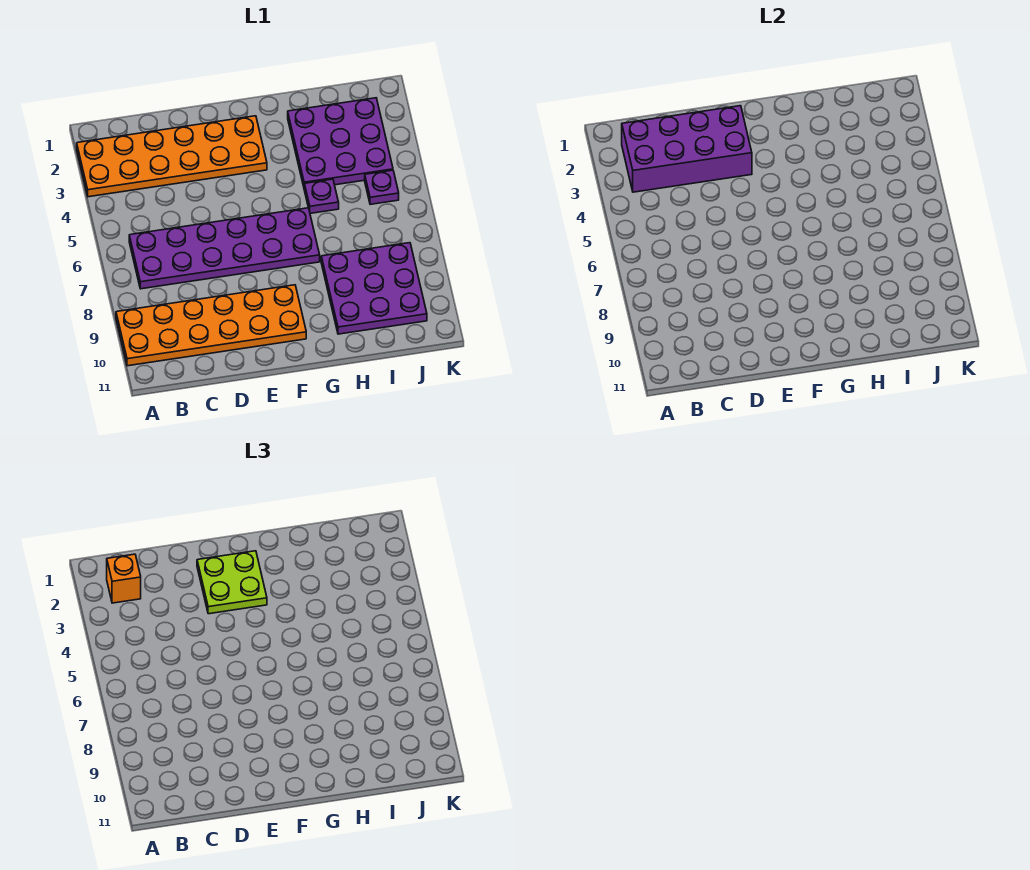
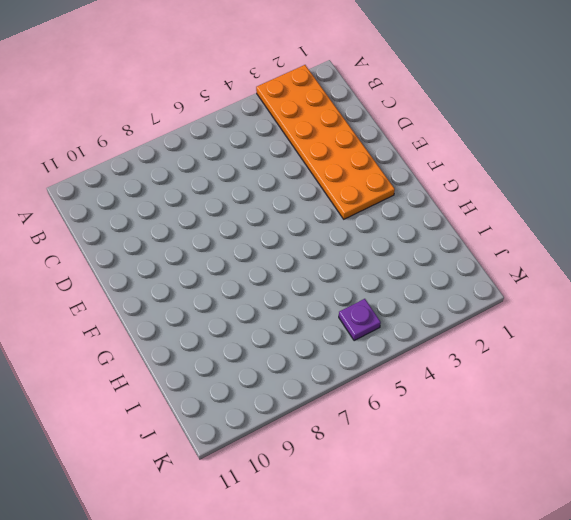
none -> orange 2x6 plate [116,285,306,366]
none -> purple 2x6 plate [129,208,320,289]

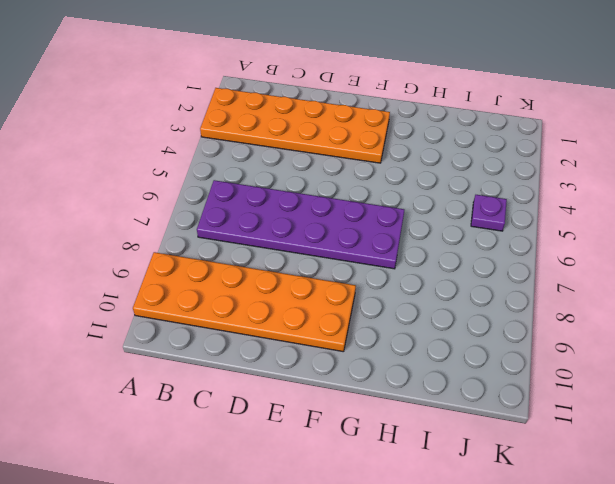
none -> purple 3x3 plate [288,98,393,186]
none -> purple 1x1 plate [304,179,339,213]

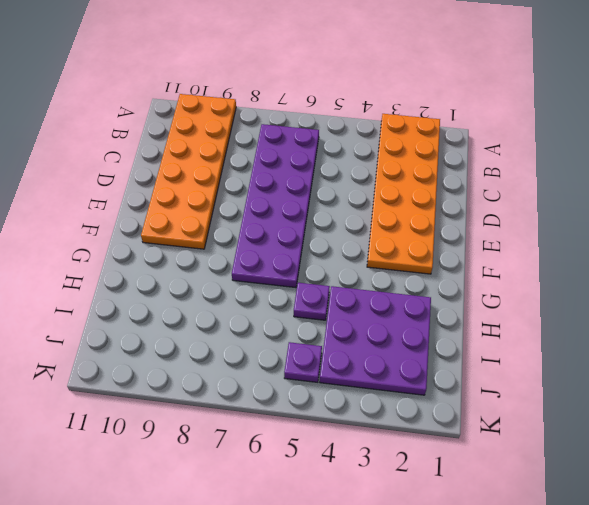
none -> purple 3x3 plate [321,243,427,334]
none -> purple 2x4 brick [622,106,752,192]

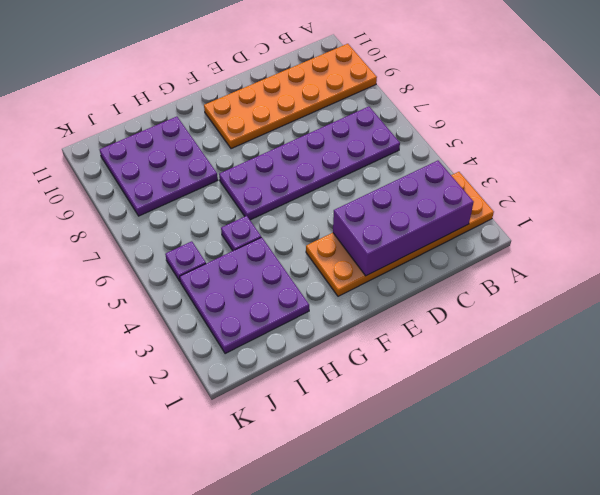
none -> orange 1x1 brick [107,554,141,603]
none -> lime 2x2 plate [197,551,267,614]

